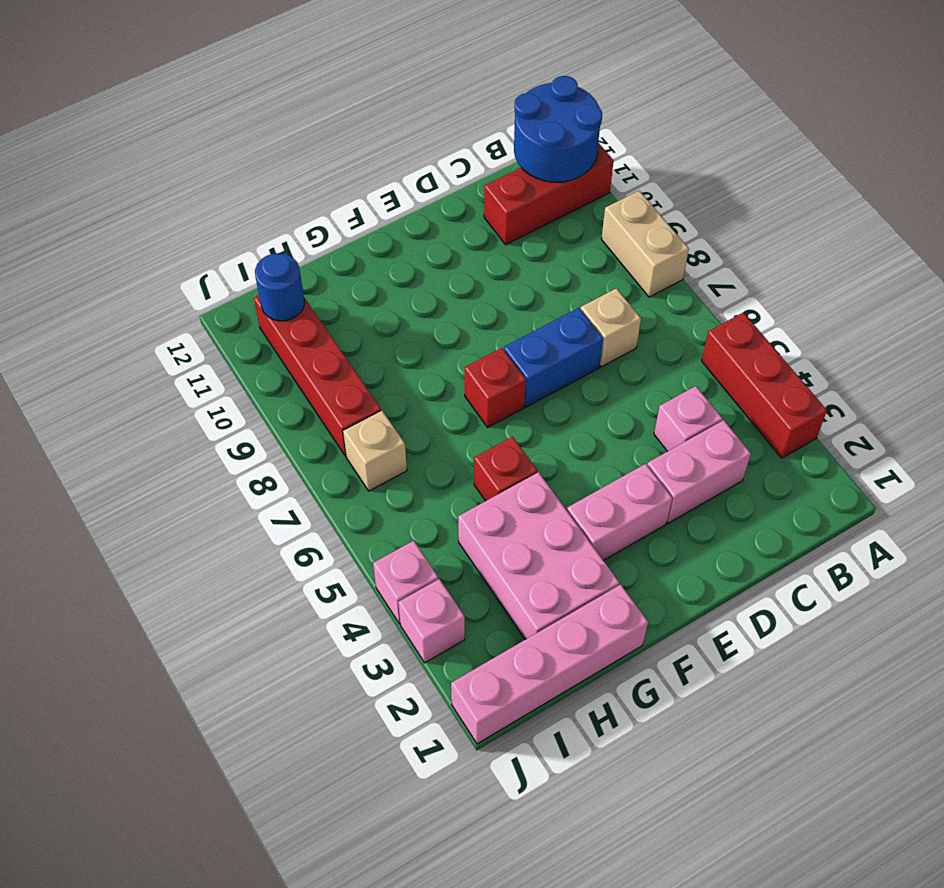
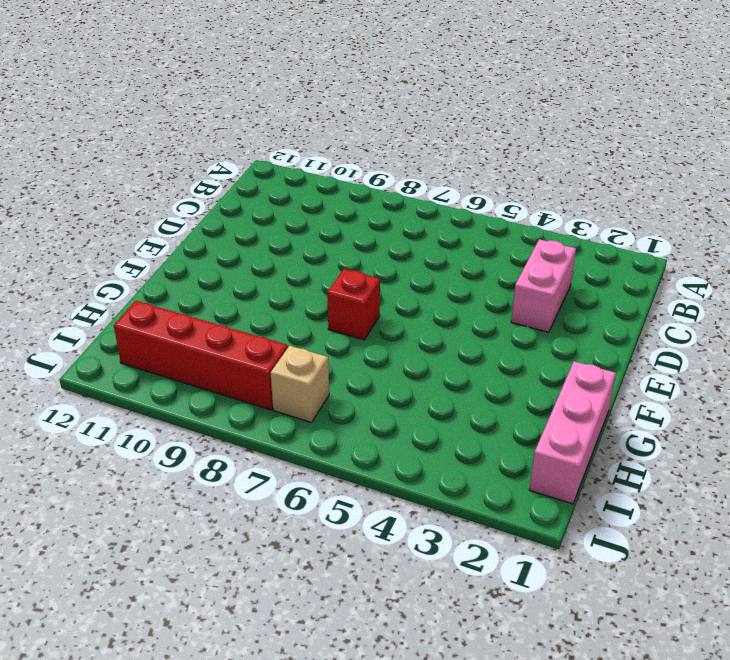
pink 1x3 brick [529,361,616,504] -> pink 1x4 brick [451,585,648,744]
none -> red 1x3 brick [702,312,827,458]
none -> tan 1x2 brick [601,191,689,297]
none -> red 1x3 brick [484,143,614,245]

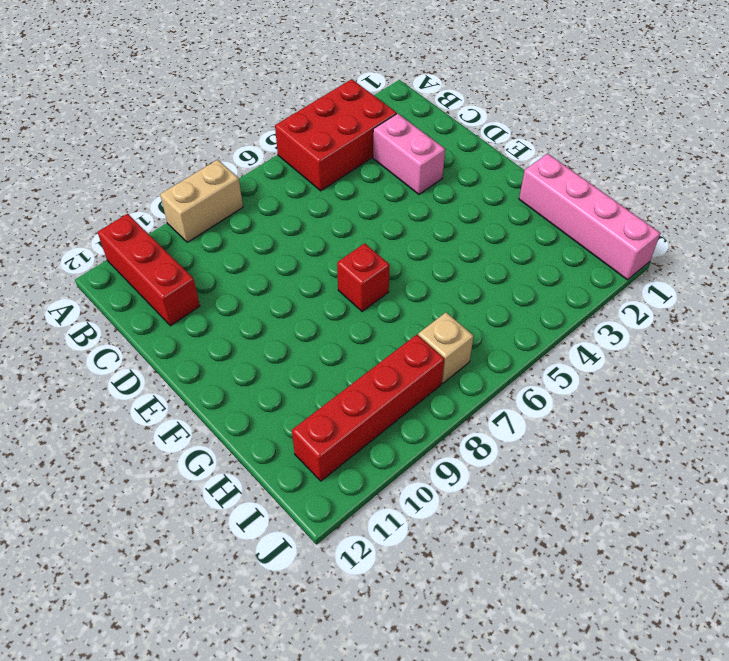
red 2x3 brick [275,79,397,191] -> red 1x3 brick [702,312,827,458]
none -> pink 1x1 brick [654,386,722,451]
none -> tan 1x1 brick [581,288,641,367]
none -> blue 1x2 brick [504,308,603,407]

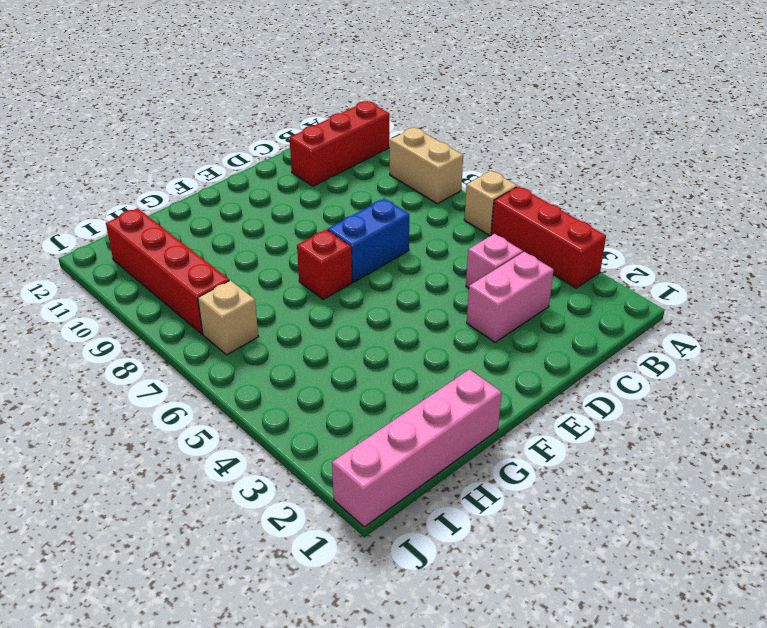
tan 1x1 brick [464,171,517,236] -> tan 1x1 brick moved to [581,288,641,367]
none -> pink 1x2 brick [567,464,672,561]
none -> pink 2x3 brick [458,472,619,640]
none -> red 1x1 brick [474,437,537,501]

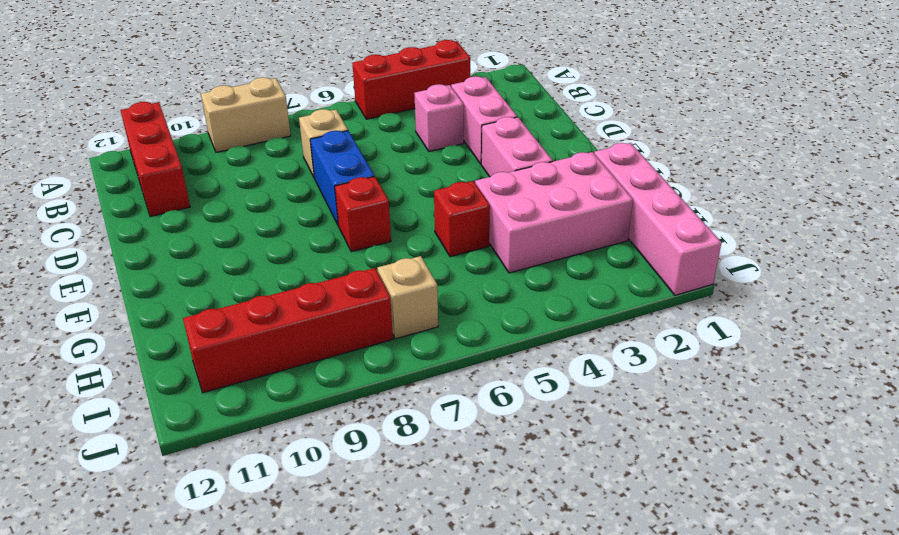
none -> pink 1x1 brick [398,579,465,663]
none -> pink 1x1 brick [373,541,438,624]
none -> blue 2x2 round brick [514,76,602,182]

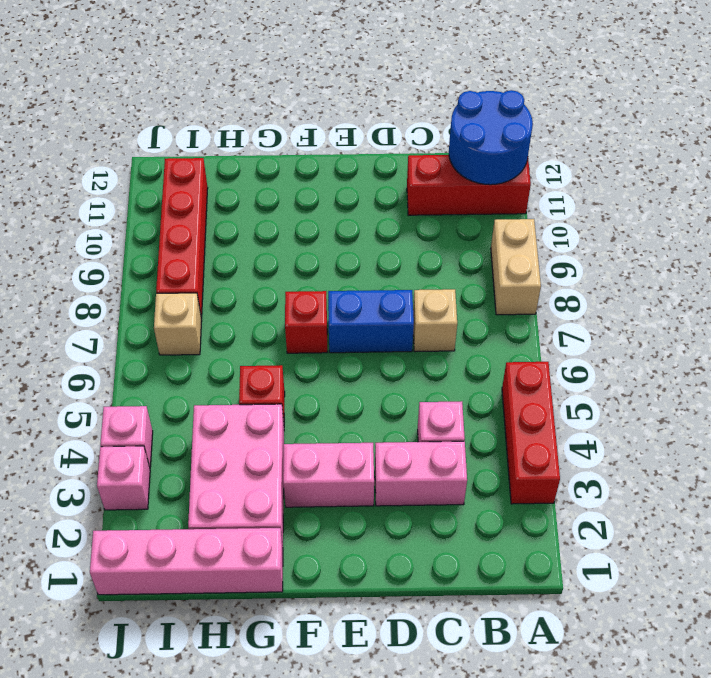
none -> blue 1x1 round brick [255,253,304,321]

